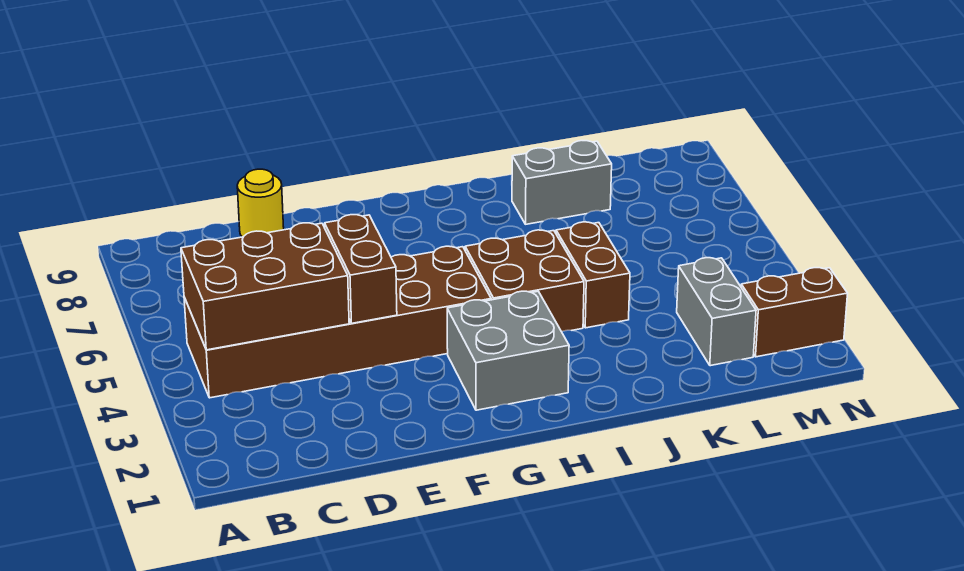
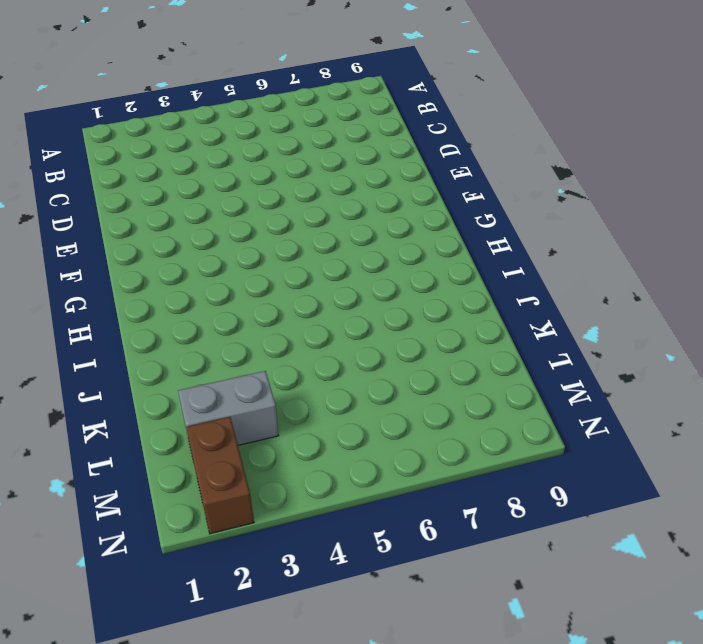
none -> brown 2x6 brick [184,246,491,398]
none -> yellow 1x1 round brick [237,169,284,237]

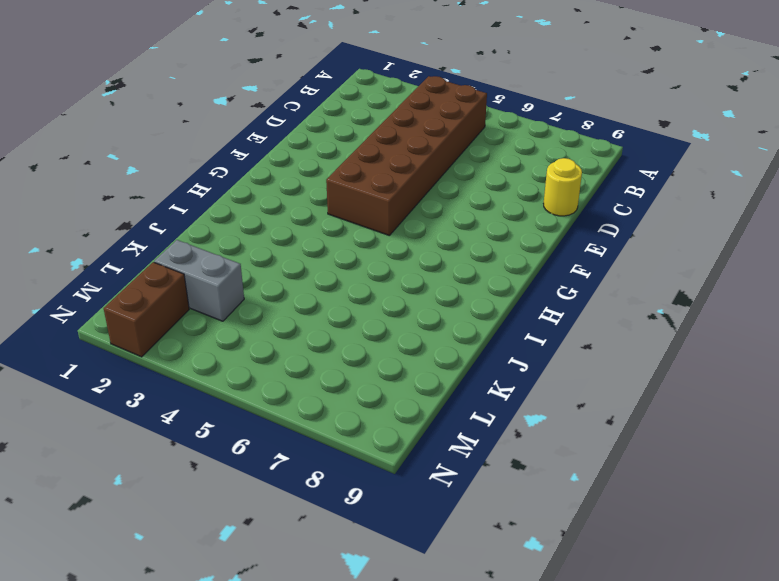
none -> grey 2x2 brick [447,291,569,410]
none -> brown 2x2 brick [465,230,584,332]

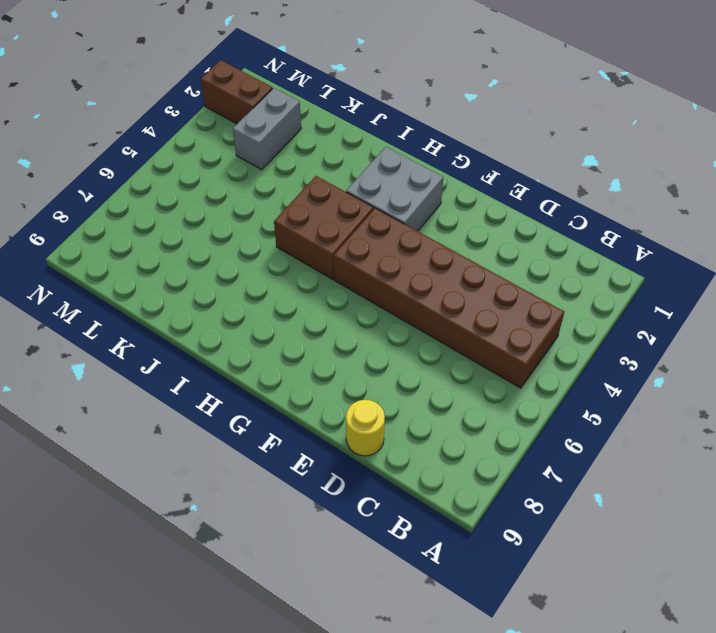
none -> brown 1x2 brick [556,222,630,328]
none -> grey 1x2 brick [512,141,612,224]

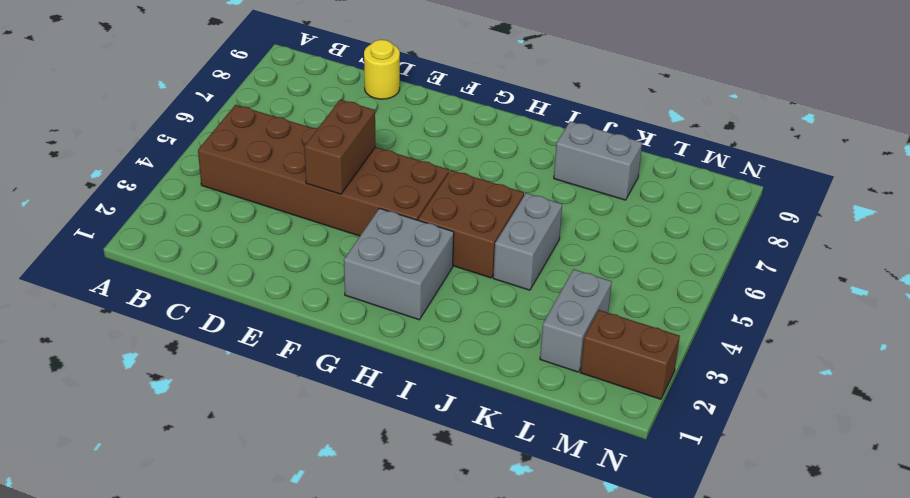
grey 1x2 brick [493,193,562,290] -> brown 1x2 brick [556,222,630,328]
none -> brown 2x3 brick [181,223,349,350]

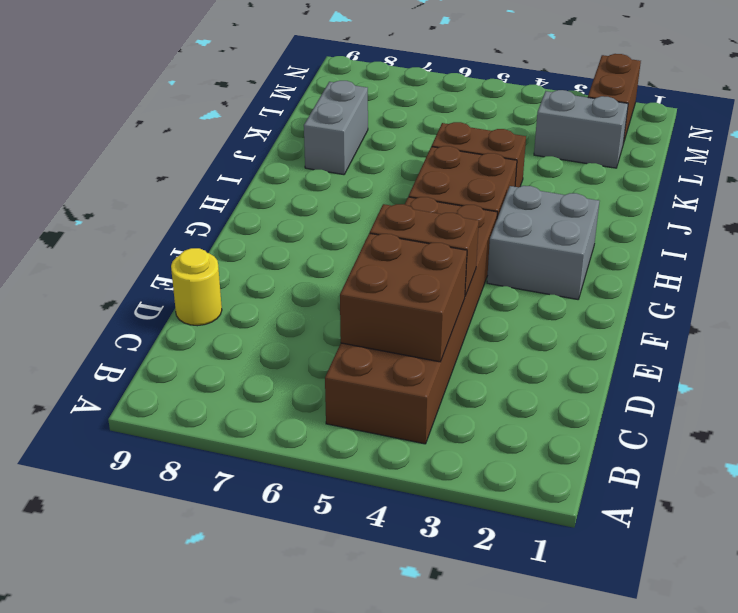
brown 2x2 brick [340,233,467,362] -> brown 2x3 brick [181,223,349,350]

